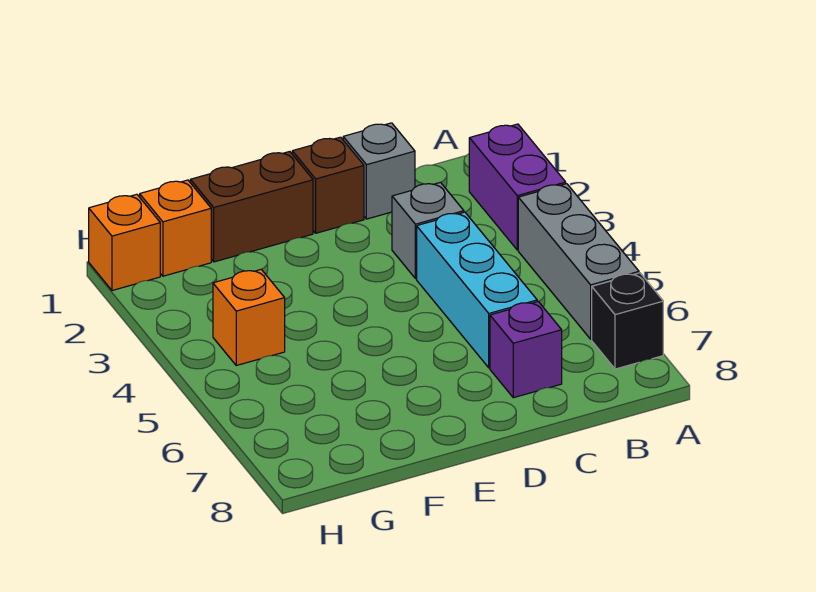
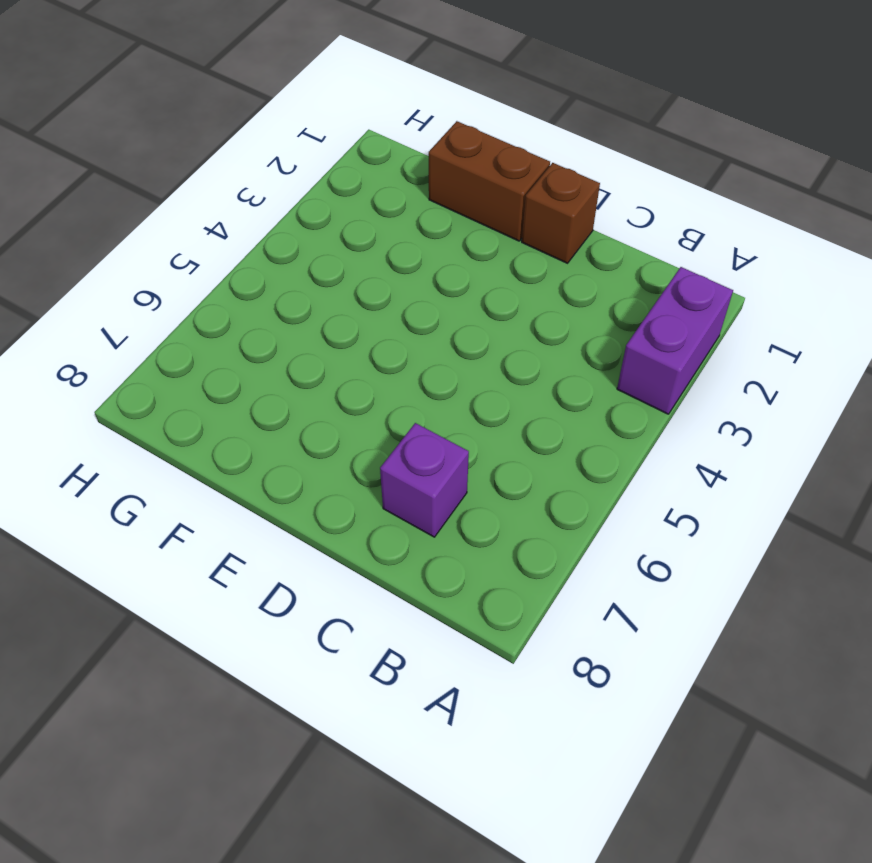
none -> grey 1x3 brick [518,184,639,339]
none -> black 1x1 brick [592,273,663,369]
none -> grey 1x1 brick [343,123,415,219]

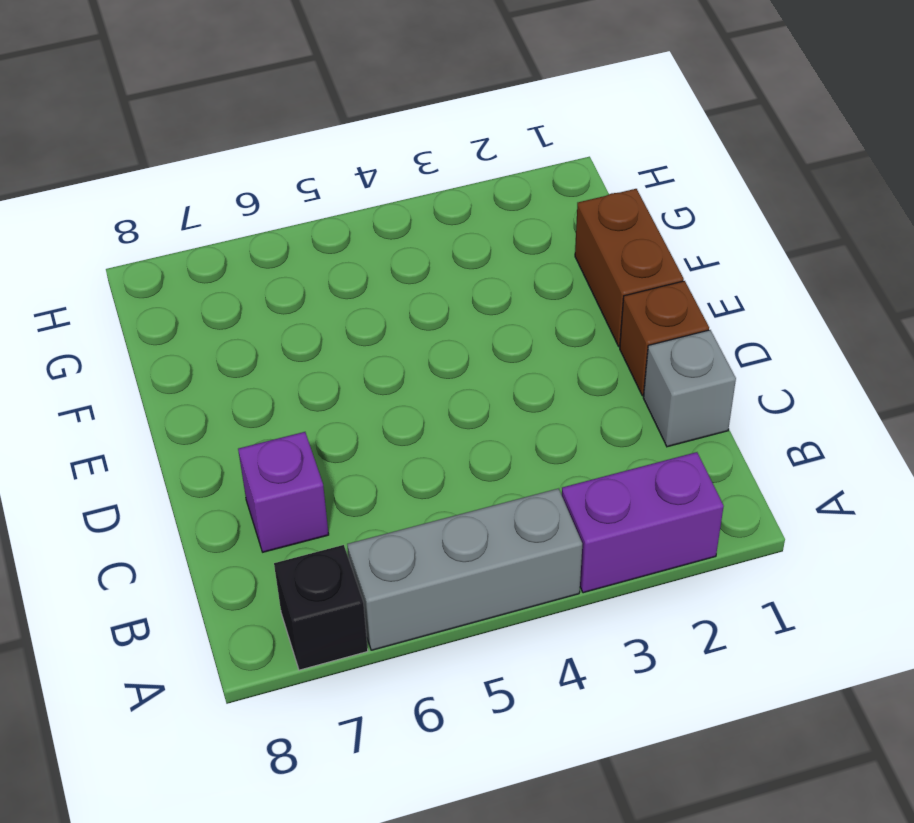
none -> grey 1x1 brick [392,182,464,279]
none -> cyan 1x3 brick [417,212,537,368]
none -> orange 1x1 brick [140,180,211,276]

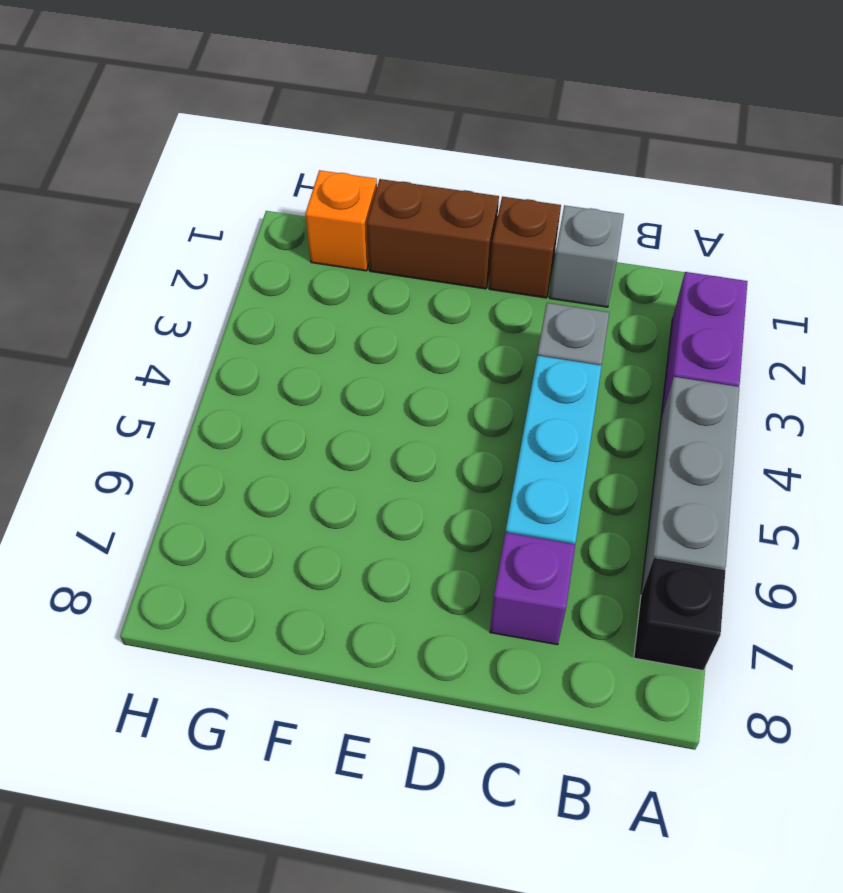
none -> orange 1x1 brick [213,269,285,365]
none -> orange 1x1 brick [89,194,160,291]

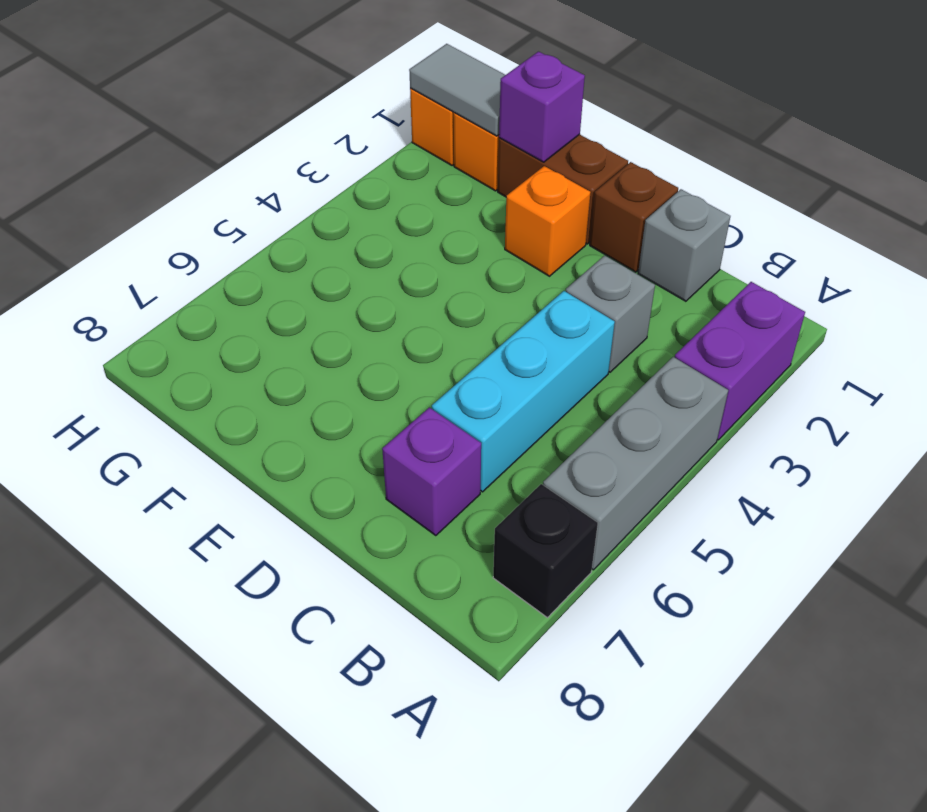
orange 1x1 brick [505,166,591,276] -> orange 1x1 brick moved to [213,269,285,365]
purple 1x1 brick [499,52,585,162] -> none
grey 1x2 tile [409,44,505,136] -> none

